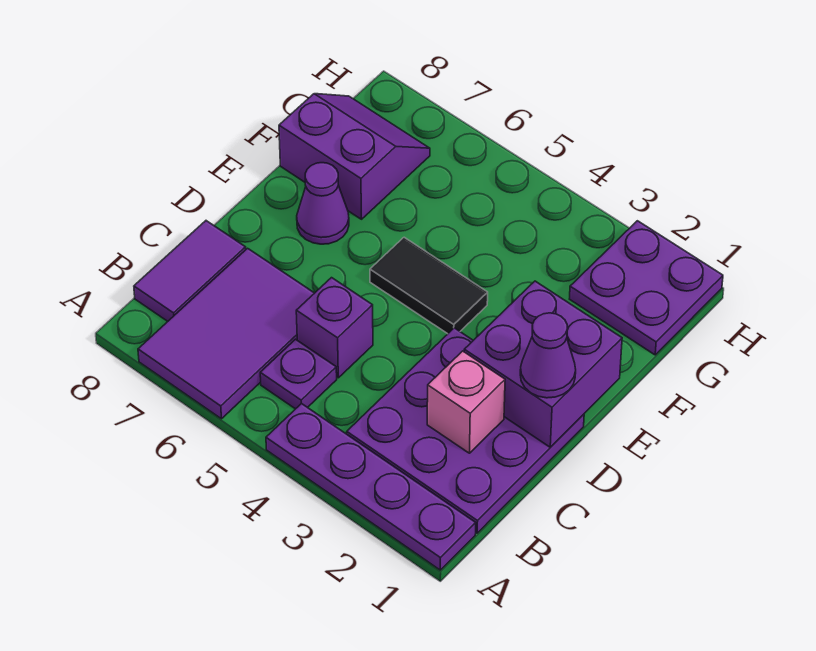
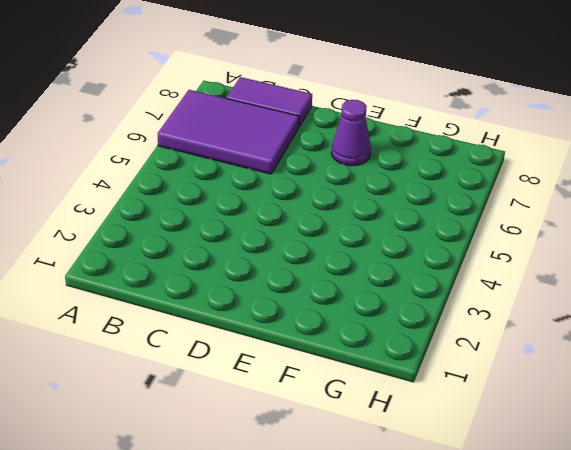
none -> purple 1x4 plate [266,403,476,570]
none -> purple 3x3 plate [347,328,584,533]
none -> purple 1x1 plate [260,339,337,409]

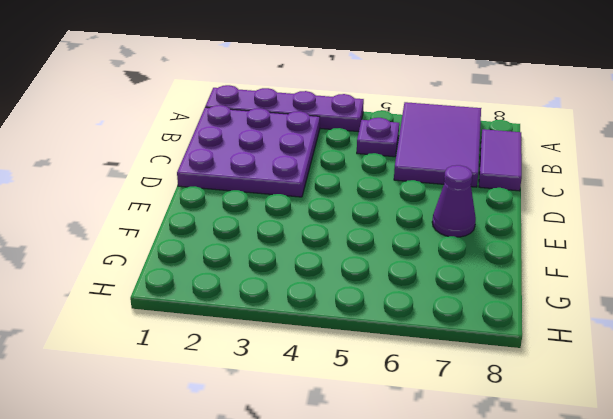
none -> purple 1x1 brick [296,278,373,378]
none -> black 1x2 tile [370,237,488,334]
none -> purple 2x2 slope [279,94,430,219]

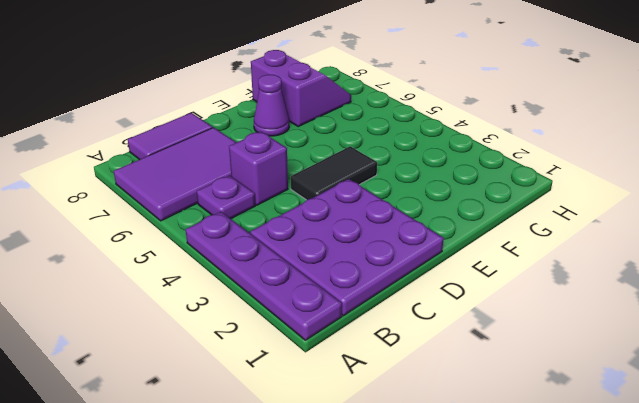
black 1x2 tile [291,146,377,200] -> black 1x2 tile turned to [370,237,488,334]
none -> purple 2x2 plate [570,221,723,355]
none -> pink 1x1 brick [427,351,505,453]
none -> purple 2x2 brick [464,281,622,447]

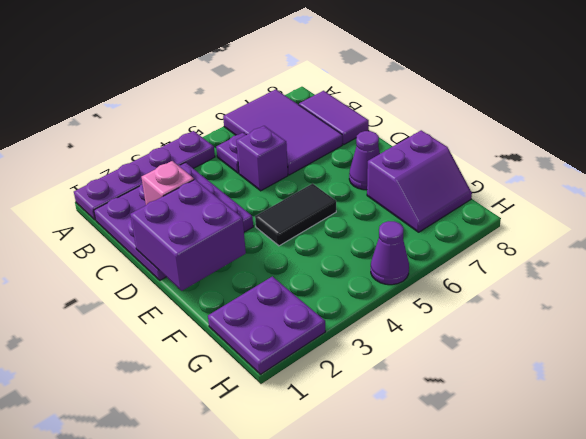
purple 1x1 cone [371,221,409,285] -> purple 1x1 cone moved to [520,313,576,398]

